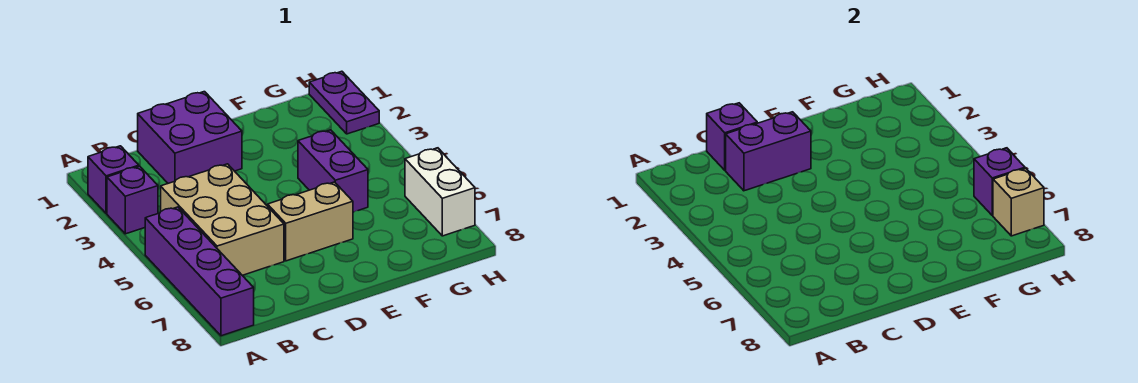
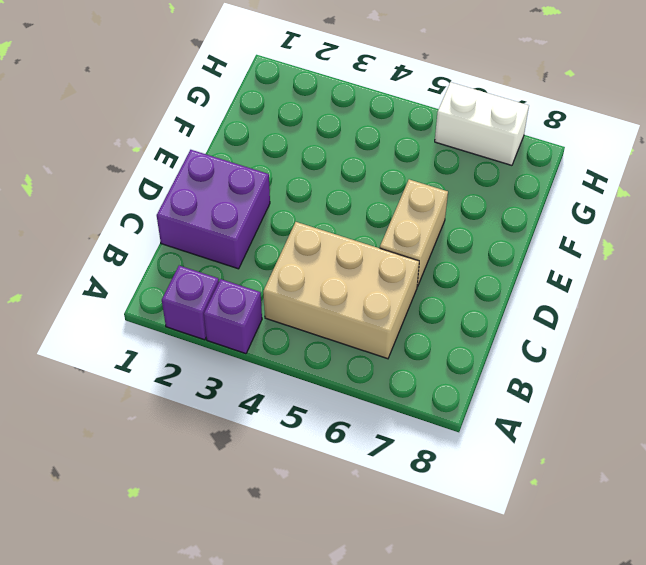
none -> purple 1x4 brick [145,207,254,336]
none -> purple 1x2 brick [298,130,368,212]
none -> purple 1x2 plate [309,71,379,134]

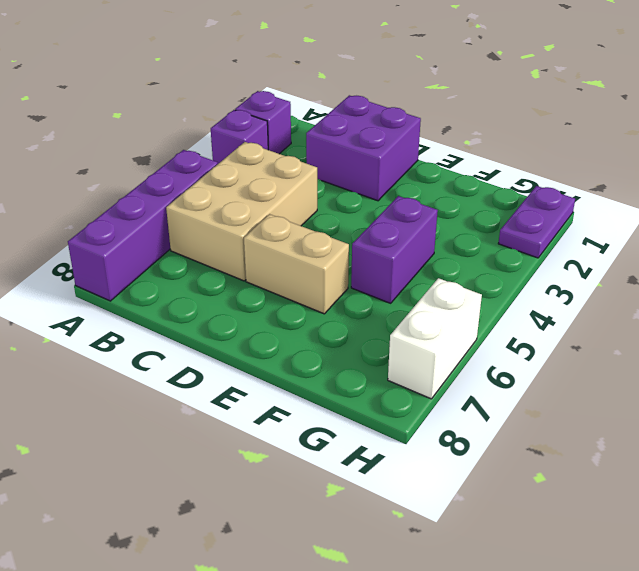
none -> purple 1x1 brick [707,103,757,170]
none -> purple 1x2 brick [726,112,811,191]
none -> purple 1x1 brick [974,148,1025,216]

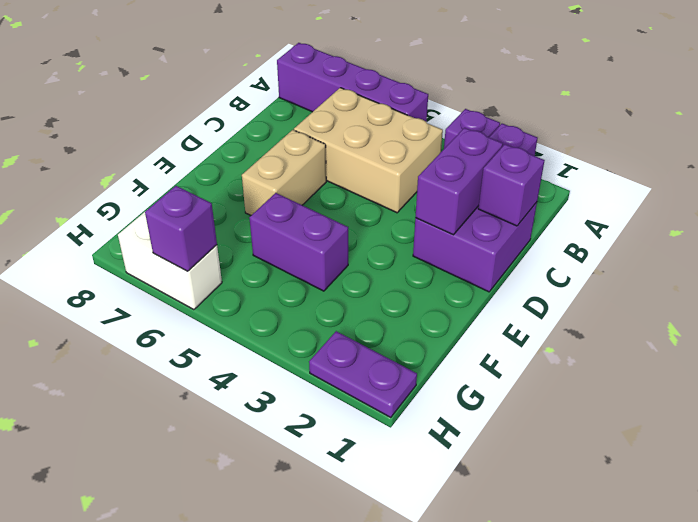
none -> tan 1x1 brick [993,168,1044,236]

